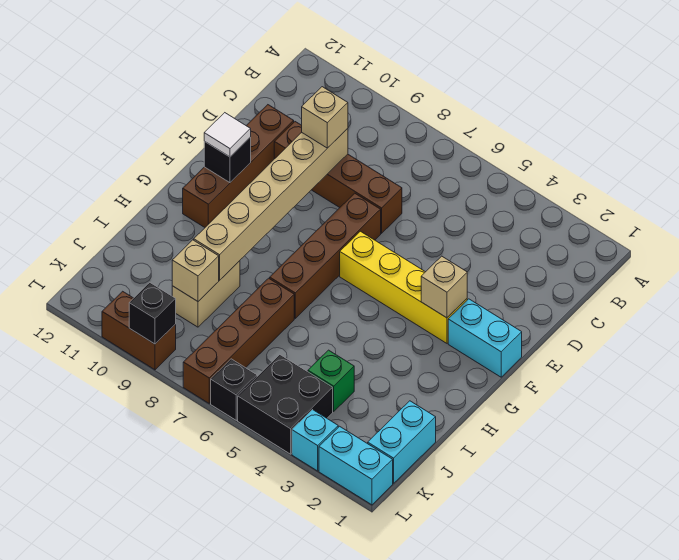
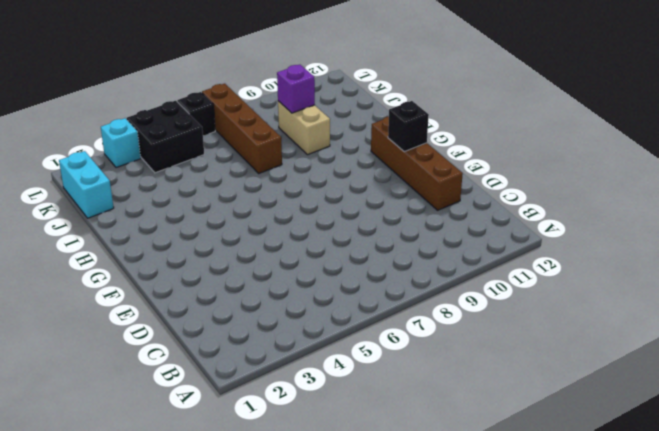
purple 1x1 brick [277,65,315,113] -> tan 1x1 brick [172,240,219,301]
none -> brown 1x4 brick [274,122,402,233]
none -> brown 1x4 brick [270,193,381,318]
none -> cyan 1x2 brick [448,299,522,377]

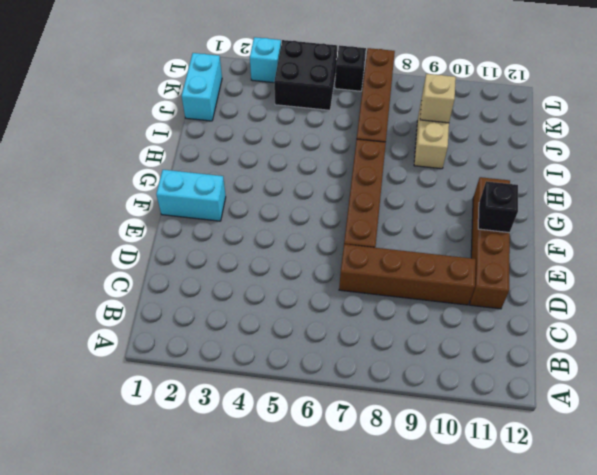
none -> yellow 1x4 brick [340,231,467,343]
none -> green 1x1 brick [308,350,354,412]
none -> cyan 1x2 brick [319,426,393,505]

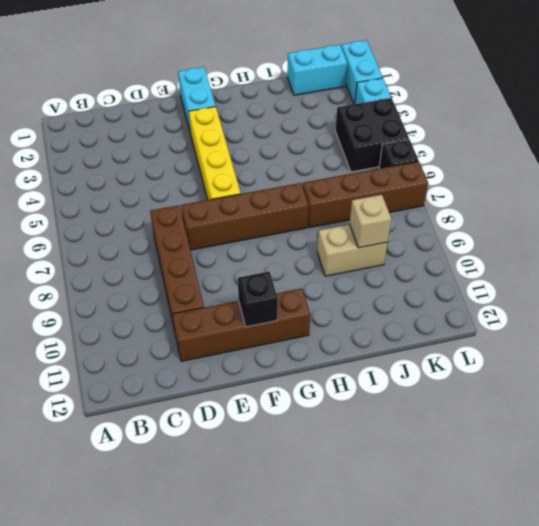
none -> green 1x1 brick [308,350,354,412]
none -> brown 1x2 brick [102,291,176,370]
none -> tan 1x6 brick [194,128,348,280]

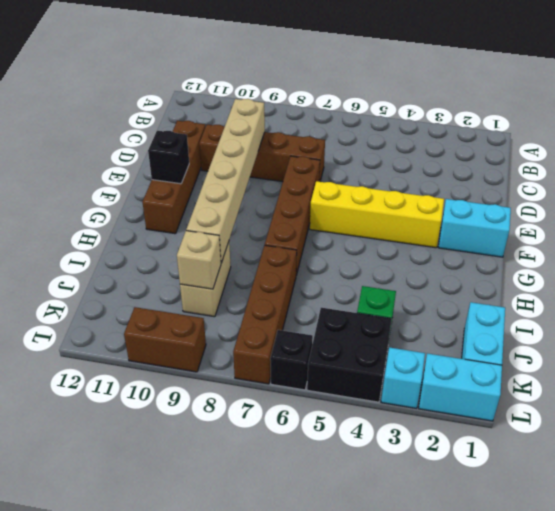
none -> tan 1x1 brick [421,256,467,318]
none -> black 1x1 brick [129,283,176,344]
none -> tan 1x1 brick [302,87,348,148]

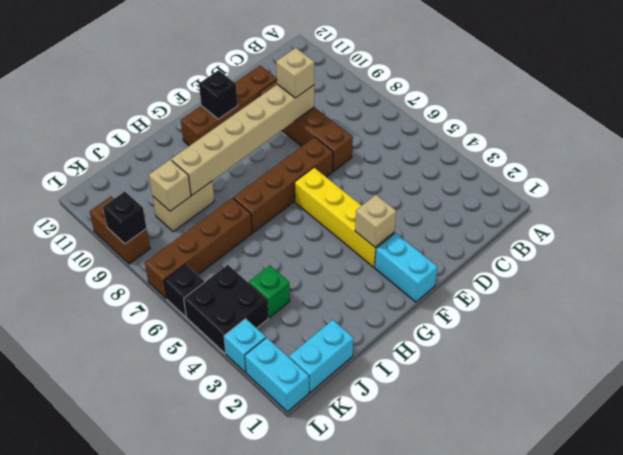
none -> white 1x1 tile [204,113,251,157]

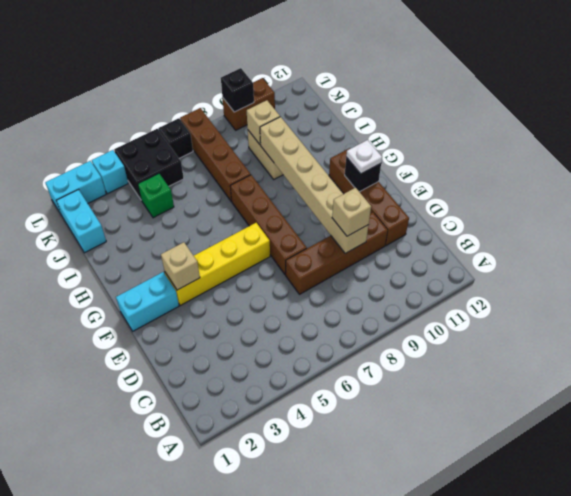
white 1x1 plate [346,140,382,174] -> white 1x1 tile [204,113,251,157]

